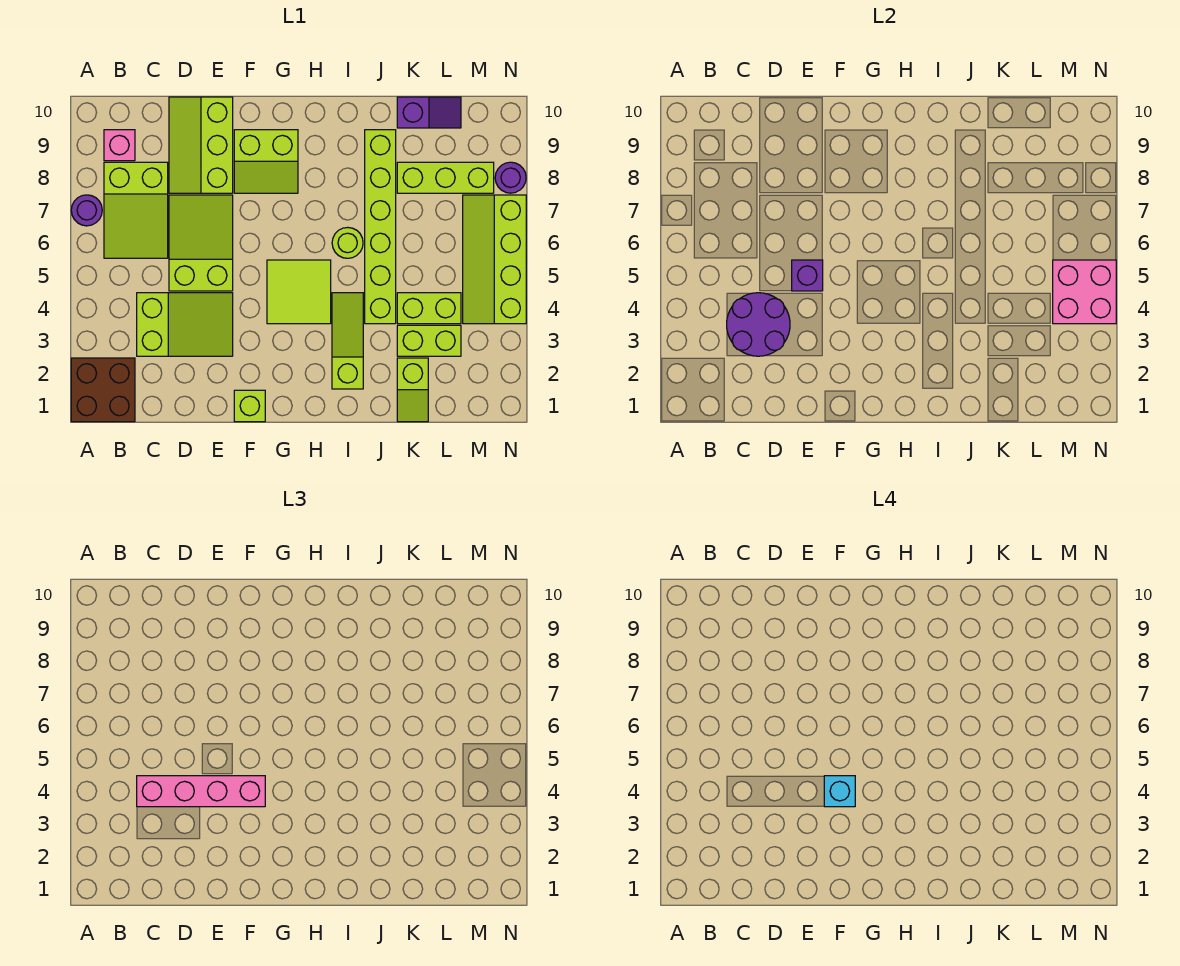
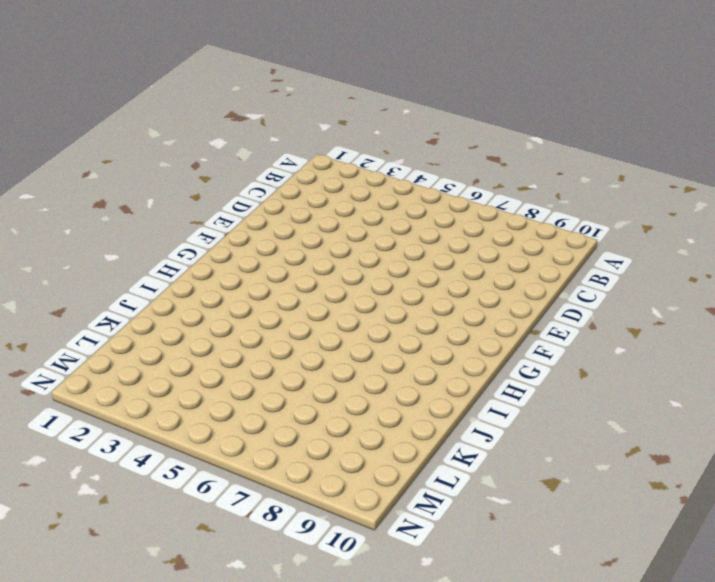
none -> brown 2x2 brick [71,358,135,422]
none -> purple 1x1 round brick [71,195,102,226]
none -> lime 2x3 slope [104,162,168,258]

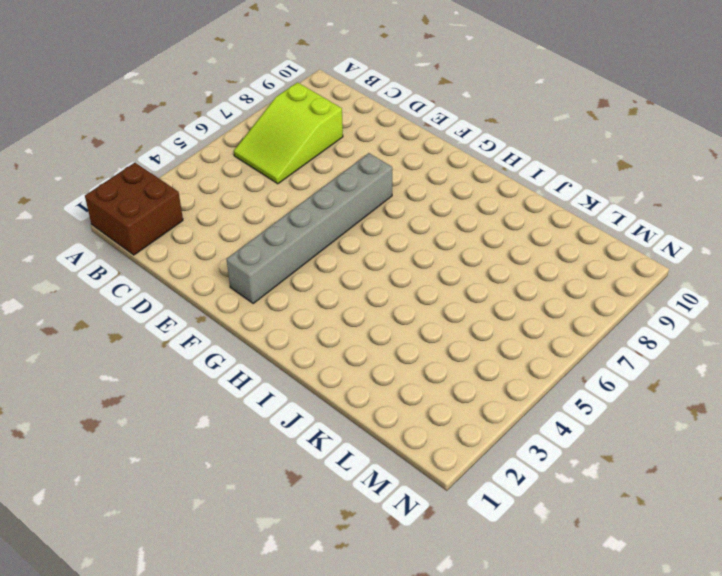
grey 1x6 brick [227,153,392,303] -> none
none -> purple 1x1 round brick [71,195,102,226]
none -> pink 1x1 brick [104,130,135,161]
none -> lime 2x3 slope [137,293,233,356]

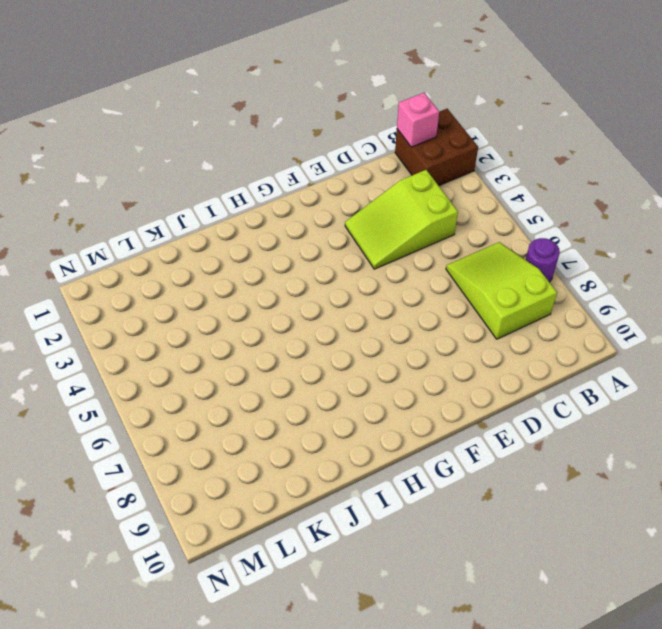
pink 1x1 brick [397,93,439,147] -> pink 1x1 brick moved to [104,130,135,161]
none -> lime 2x3 slope [169,195,233,291]
none -> lime 2x3 slope [169,97,233,193]
none -> lime 1x1 brick [234,390,265,422]

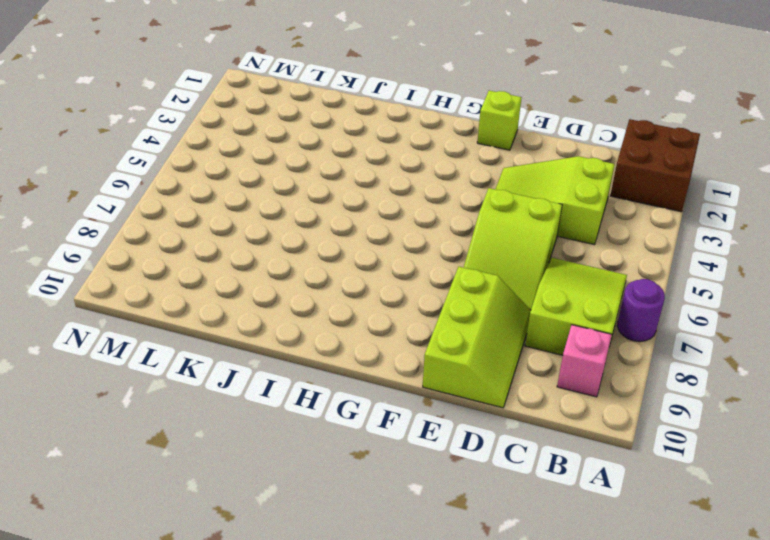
none -> lime 2x2 slope [234,130,298,193]
none -> lime 2x2 tile [267,260,331,324]
none -> lime 1x3 slope [332,293,363,389]

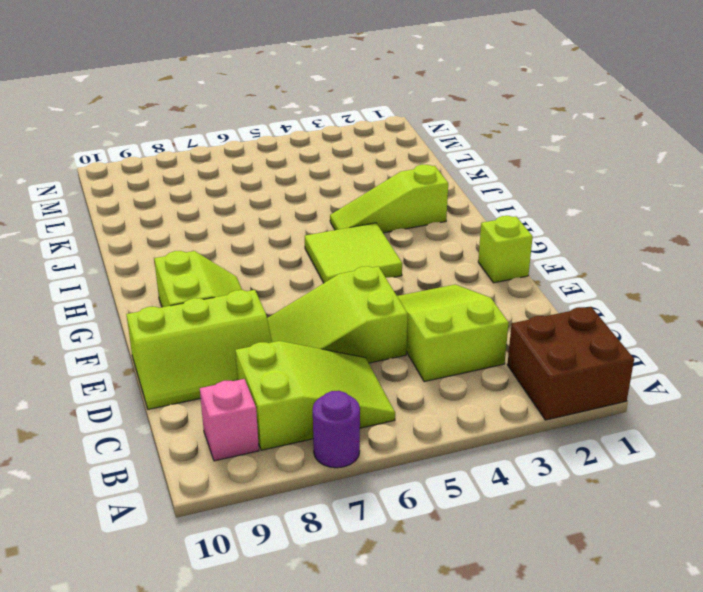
none -> lime 1x1 round brick [332,227,363,258]
none -> lime 1x6 brick [365,130,396,324]
none -> lime 1x2 slope [397,358,428,422]

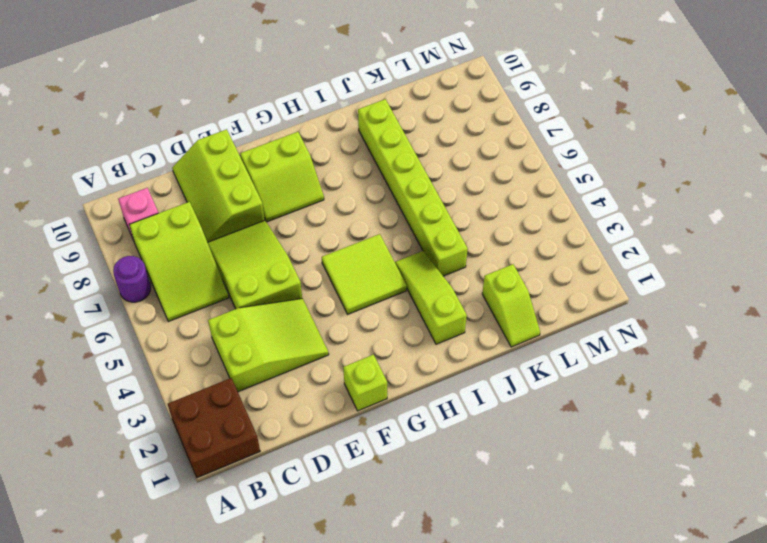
none -> lime 1x1 round brick [332,227,363,258]
none -> lime 1x2 brick [397,325,461,356]
none -> lime 1x2 brick [397,293,461,324]

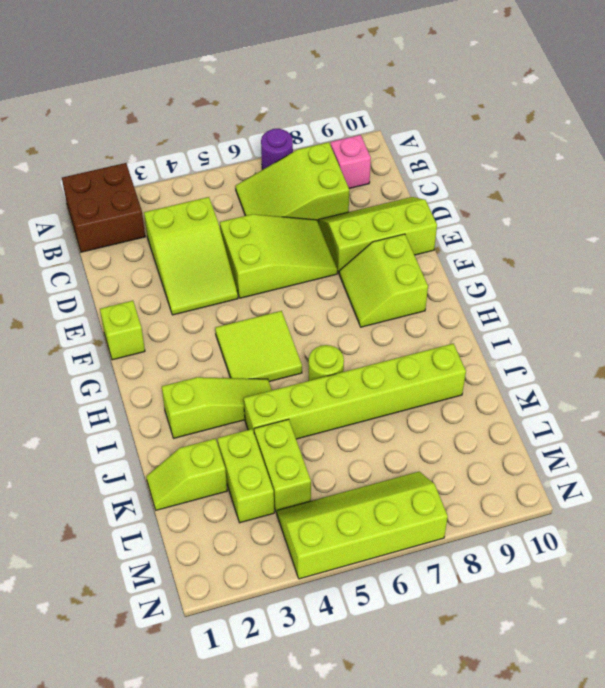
none -> lime 1x3 brick [397,162,494,193]
none -> purple 1x2 slope [397,97,461,128]
none -> purple 1x1 round brick [495,162,526,193]

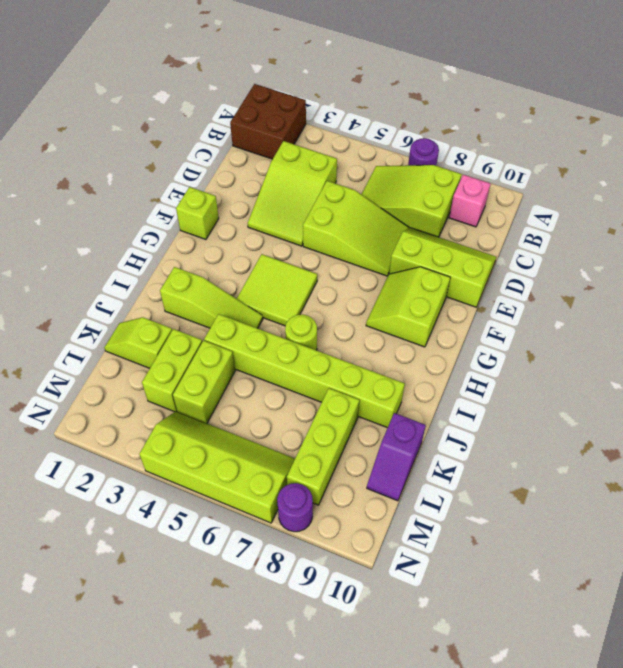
none -> purple 2x2 round brick [727,293,790,356]
none -> purple 1x1 brick [792,260,823,291]
none -> pink 2x2 brick [1053,260,1116,324]

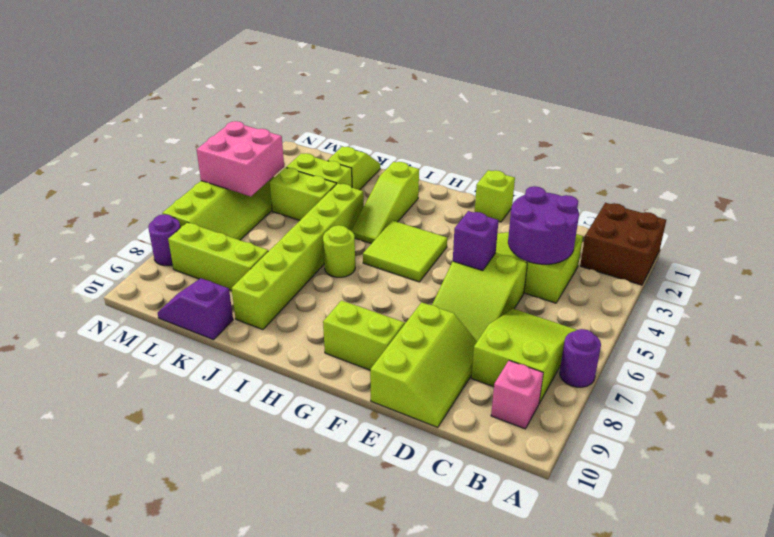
none -> pink 1x4 brick [137,776,265,807]
none -> cyan 1x1 brick [824,776,855,807]

